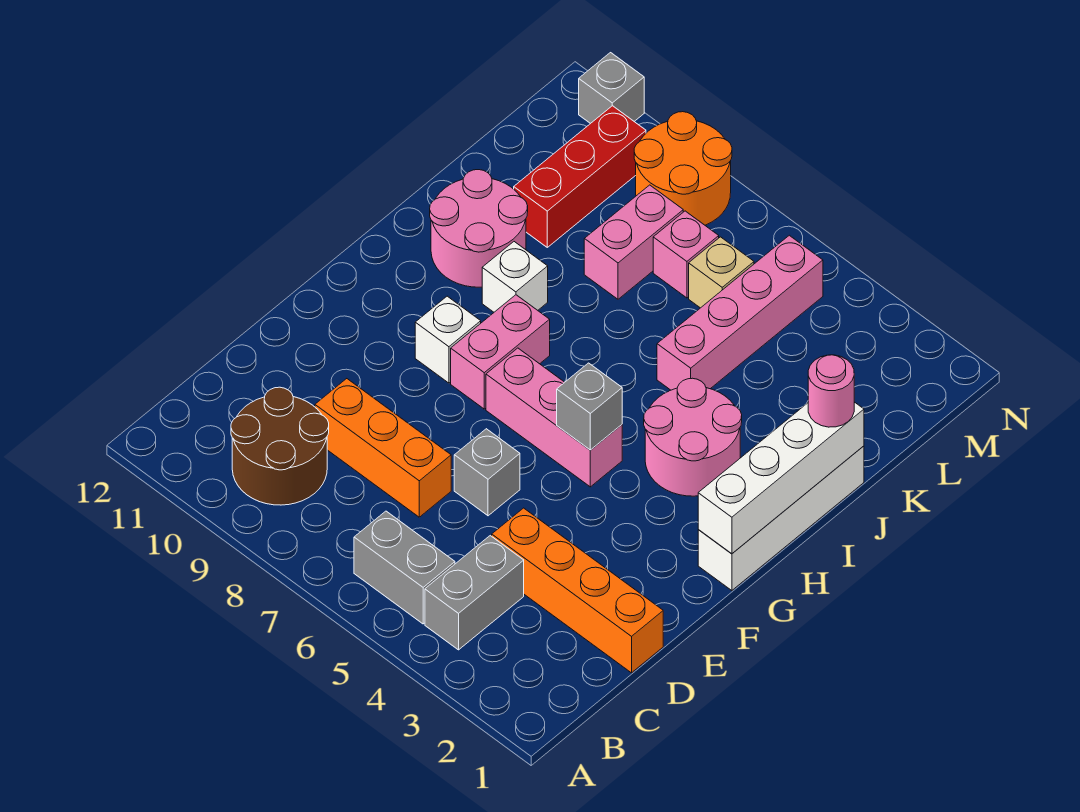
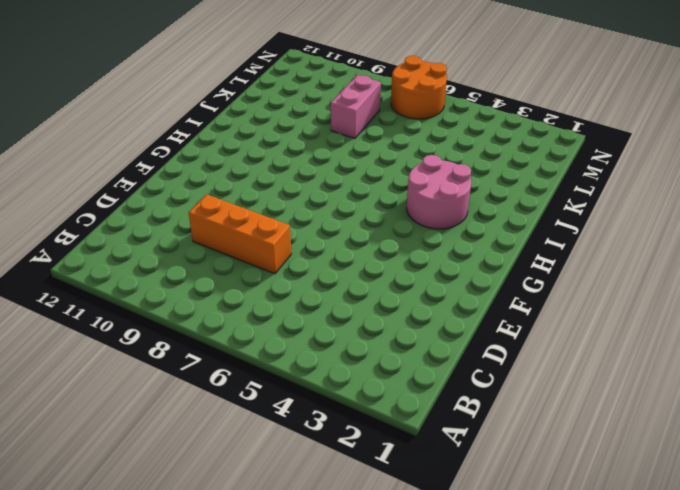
orange 2x2 round brick [391,56,447,119] -> orange 2x2 round brick moved to [634,112,732,225]
none -> grey 1x2 brick [425,536,524,650]
none -> grey 1x2 brick [354,511,455,624]
none -> brown 2x2 round brick [231,387,329,505]

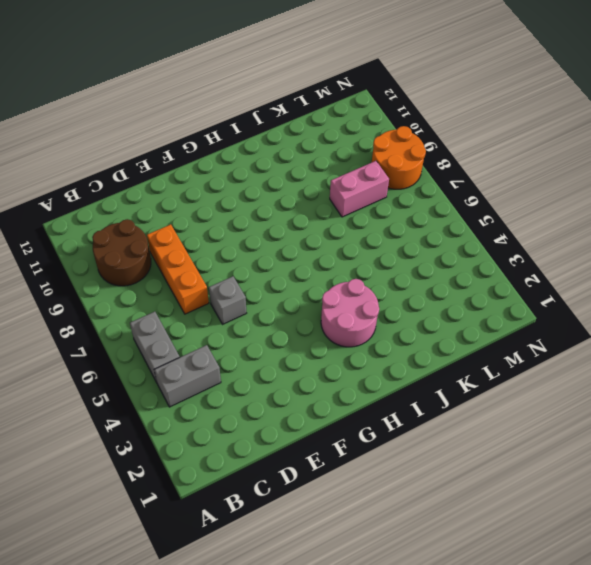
none -> orange 1x4 brick [492,508,663,673]
none -> white 1x4 brick [698,446,864,591]
none -> pink 1x3 brick [486,348,622,487]

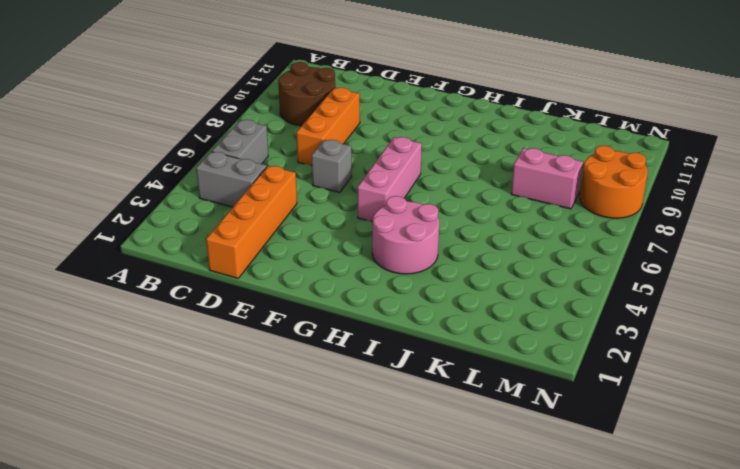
none -> white 1x4 brick [698,446,864,591]
none -> pink 1x2 brick [451,295,550,409]
none -> white 1x1 brick [415,296,481,383]

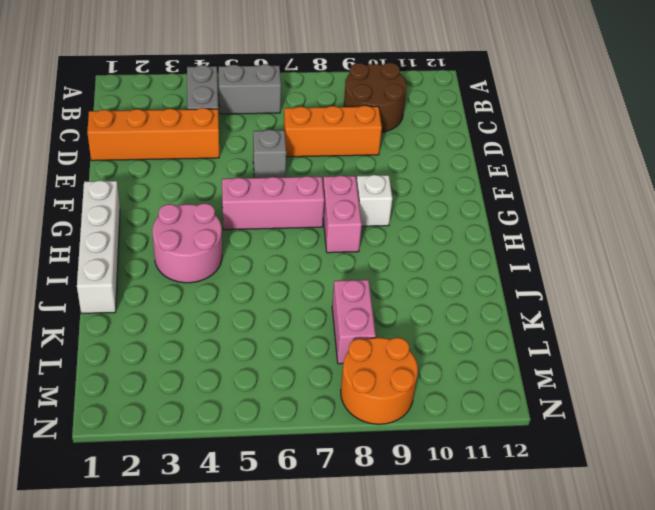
none -> white 1x1 brick [482,242,548,312]
none -> pink 2x2 round brick [430,170,528,287]
none -> pink 1x4 brick [657,235,823,390]

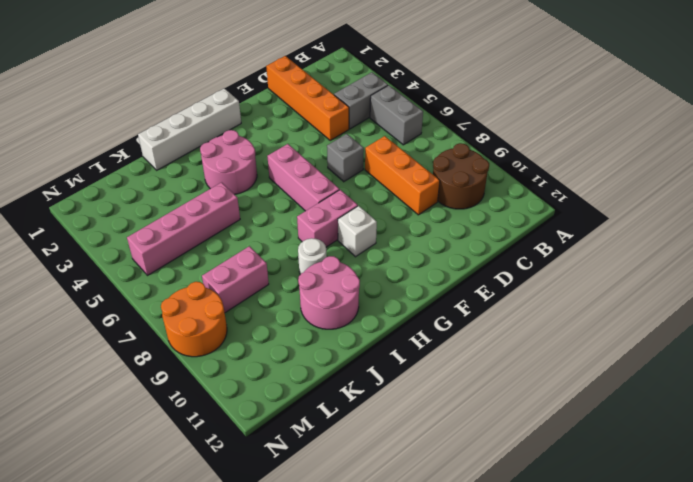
white 1x1 round brick [298,238,327,275] -> white 1x1 brick [482,242,548,312]
none -> red 1x3 brick [514,106,646,247]
none -> tan 1x1 brick [689,237,754,308]
none -> pink 1x1 brick [653,211,719,298]

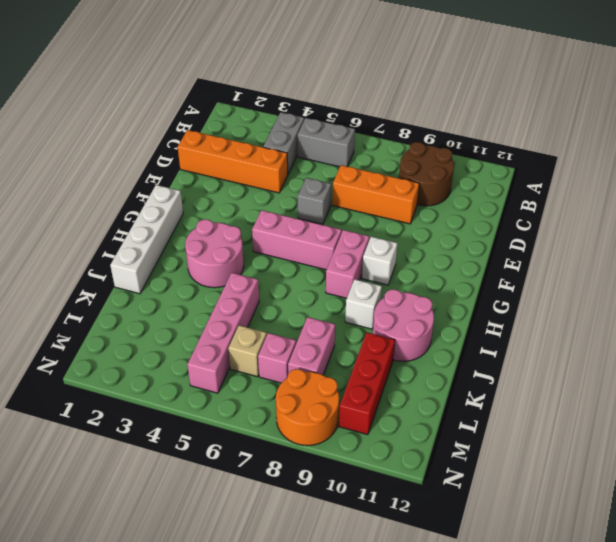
none -> grey 1x1 brick [579,53,644,124]
none -> white 1x4 brick [698,402,864,554]
none -> grey 1x1 brick [557,363,622,450]

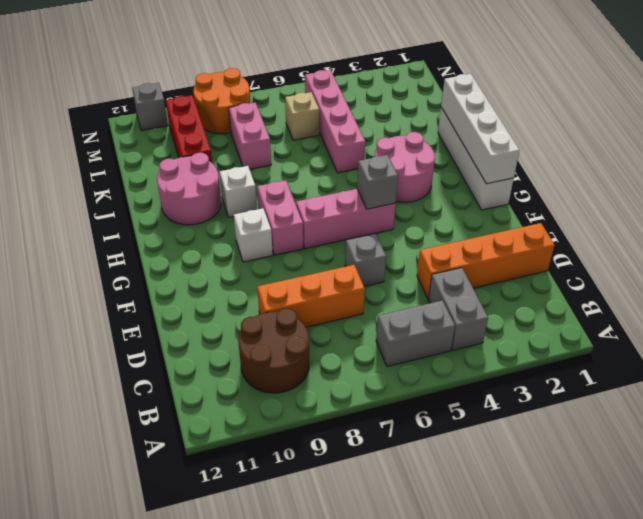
none -> pink 1x1 brick [653,211,719,298]
none -> pink 1x1 round brick [808,355,854,427]

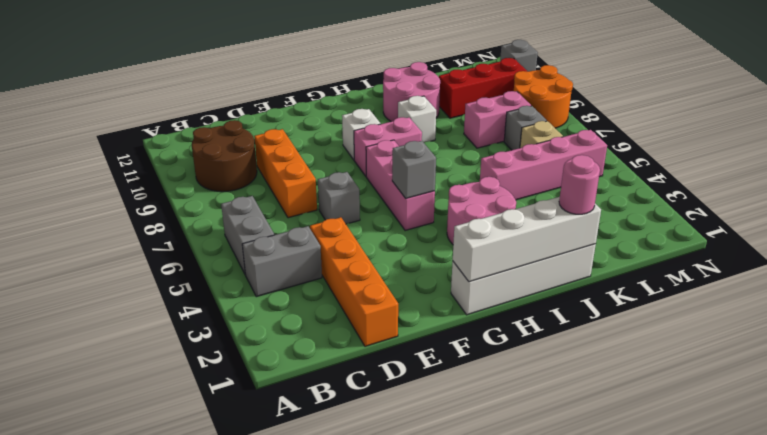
grey 1x1 brick [504,106,547,150] -> pink 1x1 brick [653,211,719,298]

